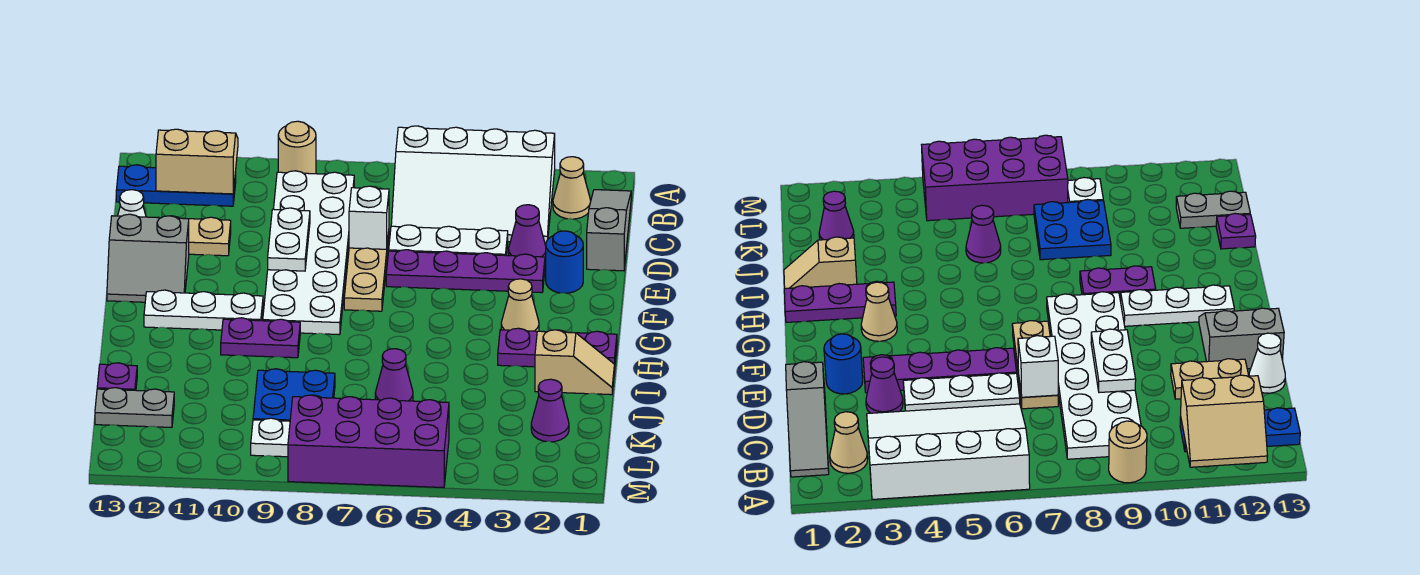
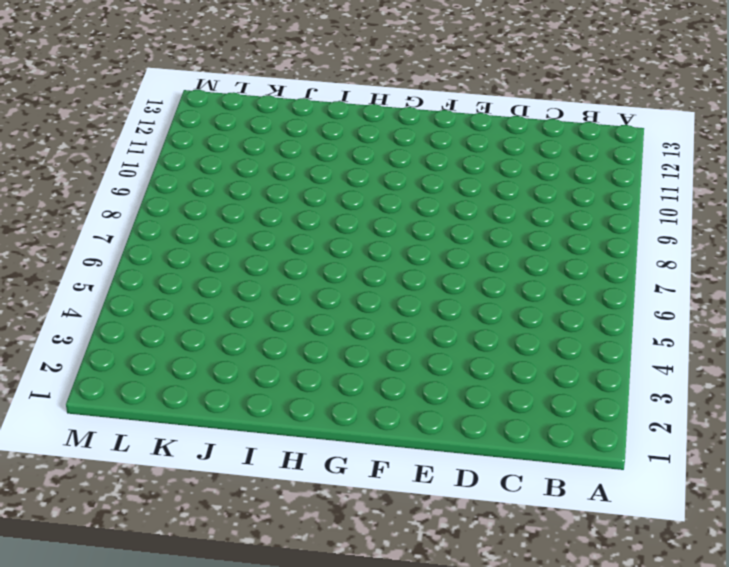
none -> white 3x4 slope [391,126,555,243]
none -> tan 1x1 round brick [278,121,316,174]
none -> grey 1x3 slope [587,190,631,271]

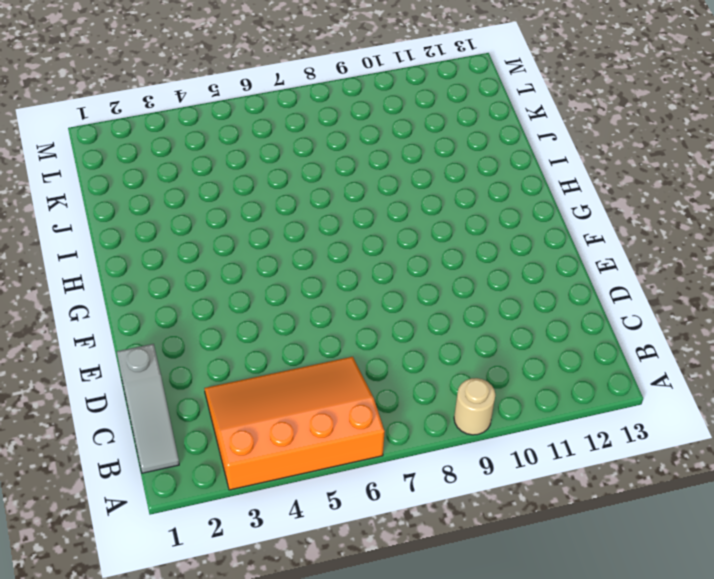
orange 3x4 slope [204,357,385,490] -> white 3x4 slope [391,126,555,243]
none -> tan 1x1 cone [553,157,591,219]
none -> white 2x6 plate [263,171,354,335]
none -> blue 1x3 plate [116,165,236,206]

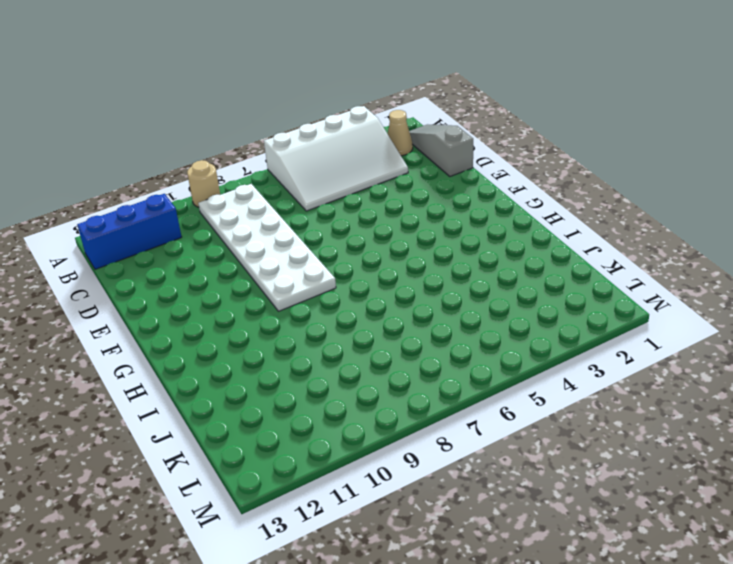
blue 1x3 brick [77,194,182,269] -> blue 1x3 plate [116,165,236,206]
none -> purple 1x1 cone [509,205,546,259]
none -> white 1x3 plate [389,225,508,256]
none -> tan 1x3 plate [344,232,389,311]

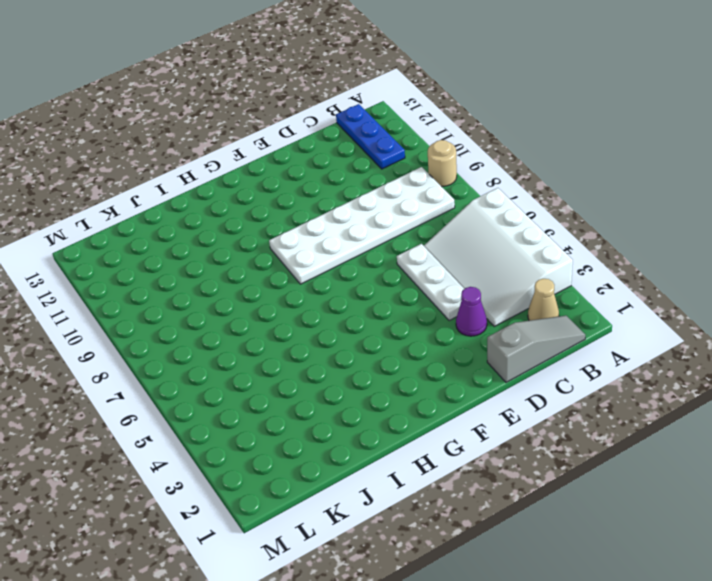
none -> tan 1x3 plate [344,232,389,311]
none -> tan 1x2 plate [157,216,231,256]
none -> white 1x1 cone [118,190,146,217]

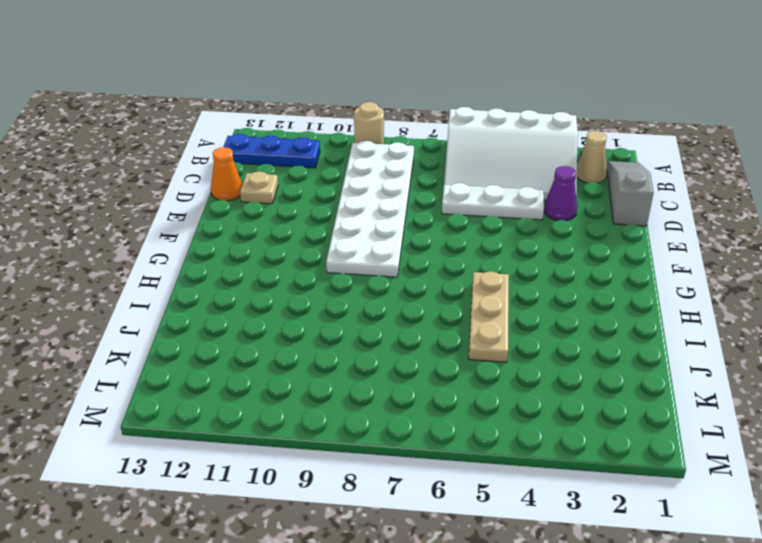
tan 1x1 plate [240,172,278,204] -> tan 1x2 plate [157,216,231,256]
orange 1x1 cone [211,147,242,201] -> white 1x1 cone [118,190,146,217]
tan 1x3 plate [469,271,509,362] -> tan 1x3 plate moved to [344,232,389,311]
none -> blue 1x1 round brick [546,231,583,293]
none -> purple 1x4 plate [386,250,545,293]
none -> grey 2x2 slope [107,214,189,302]

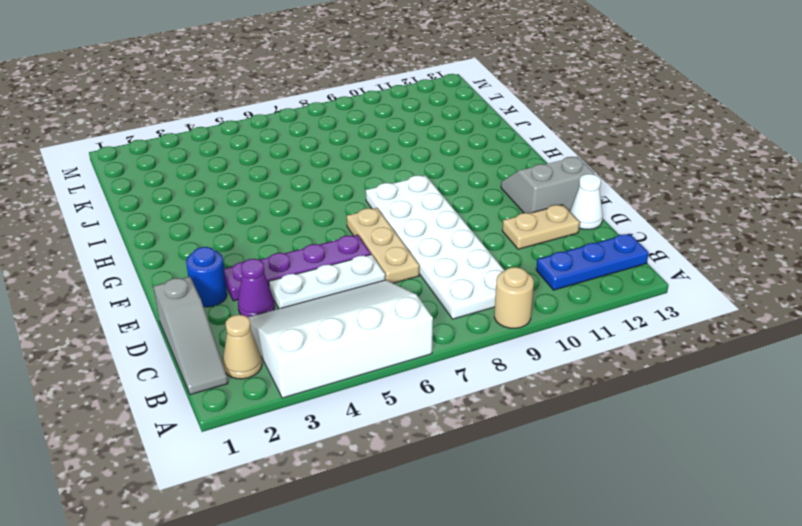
none -> tan 1x1 cone [501,279,539,331]
none -> white 1x3 plate [144,290,263,330]
none -> purple 1x3 plate [498,328,617,367]

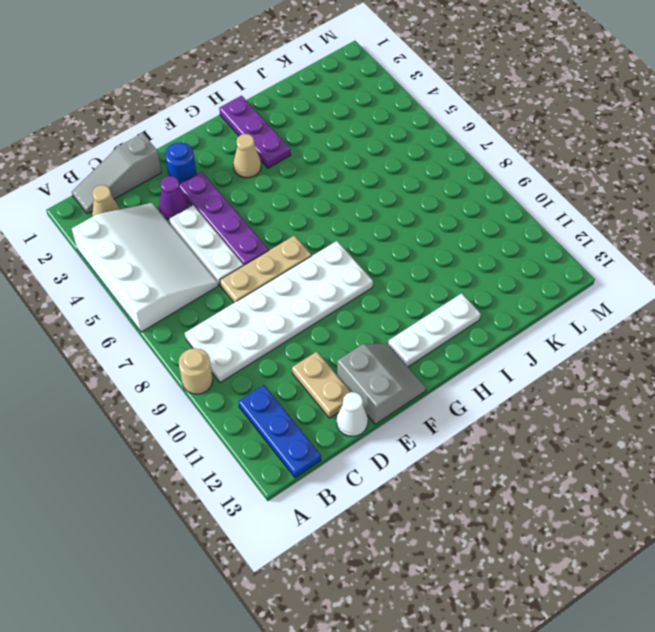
white 1x3 plate [388,293,481,367] -> white 1x3 plate turned to [144,290,263,330]
none -> purple 1x2 plate [221,318,300,358]
none -> tan 1x2 slope [535,330,615,395]
none -> purple 1x1 cone [375,349,413,401]

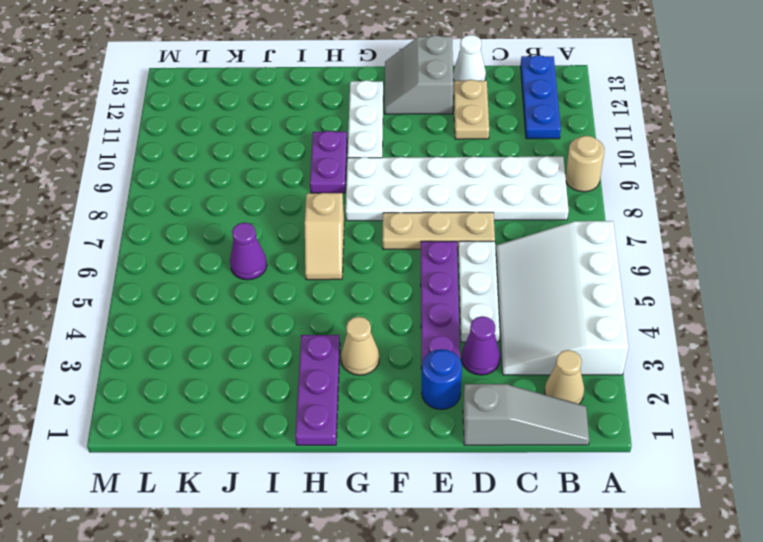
tan 1x2 slope [305,193,344,280] -> tan 1x2 slope moved to [535,330,615,395]
none -> blue 2x2 plate [253,369,335,421]
none -> purple 1x1 plate [97,363,137,390]
none -> purple 1x1 cone [531,379,569,442]

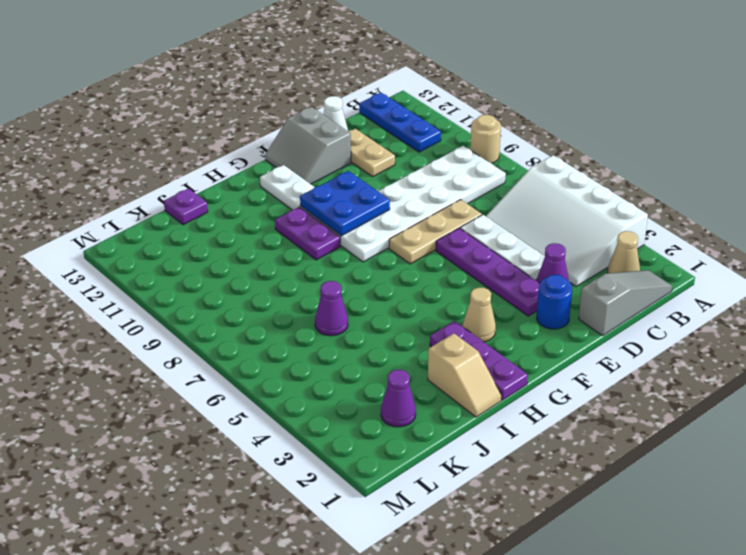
blue 2x2 plate [300,171,390,236] -> blue 2x2 plate moved to [253,369,335,421]
none -> grey 1x2 plate [95,388,174,428]
none -> purple 2x4 brick [288,395,449,488]
none -> white 1x1 plate [251,418,290,457]

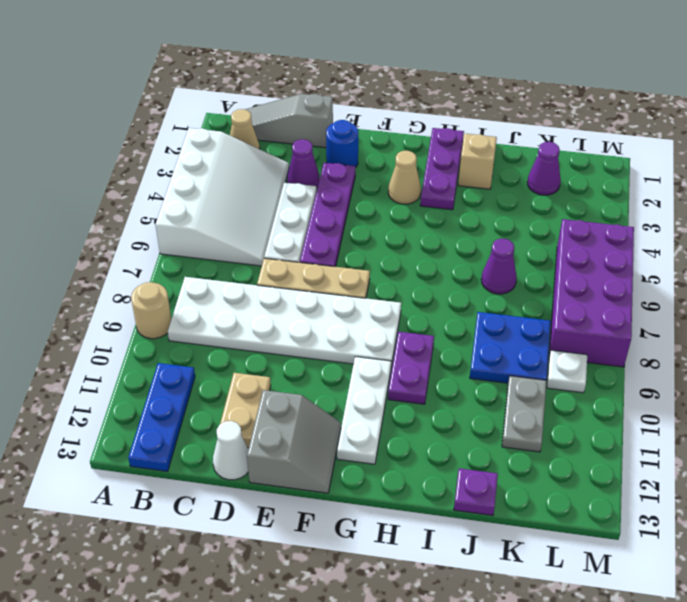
grey 1x2 plate [502,376,547,452] -> grey 1x2 plate moved to [95,388,174,428]
none -> tan 2x2 slope [156,129,238,194]
none -> white 1x1 brick [349,186,389,249]
none -> white 1x2 plate [268,208,310,271]

